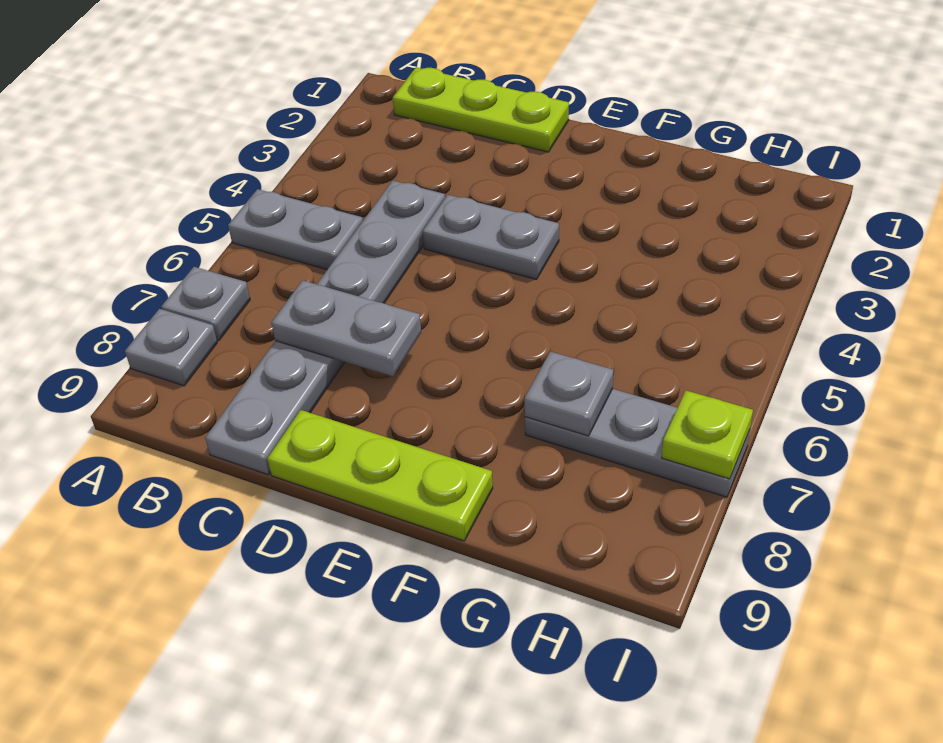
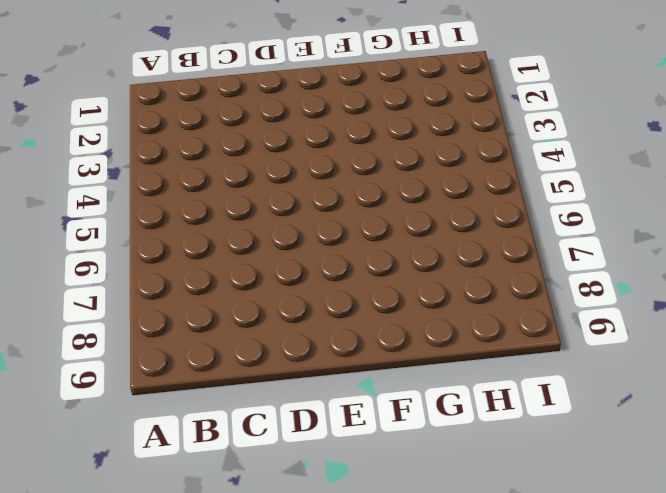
none -> grey 1x2 plate [228,189,363,270]
none -> grey 1x1 plate [161,267,250,340]

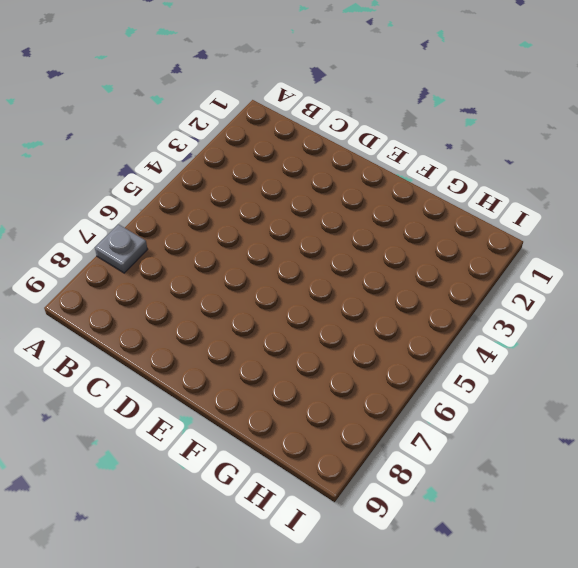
none -> grey 1x2 plate [228,189,363,270]
none -> grey 1x1 plate [125,309,217,386]

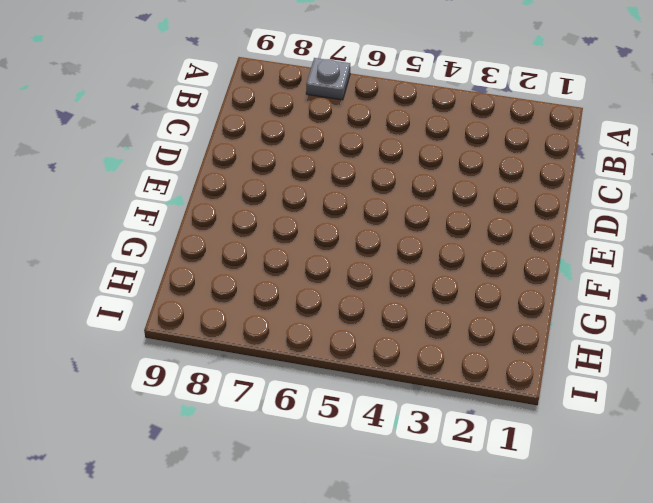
none -> grey 1x2 plate [228,189,363,270]
none -> grey 1x1 plate [125,309,217,386]

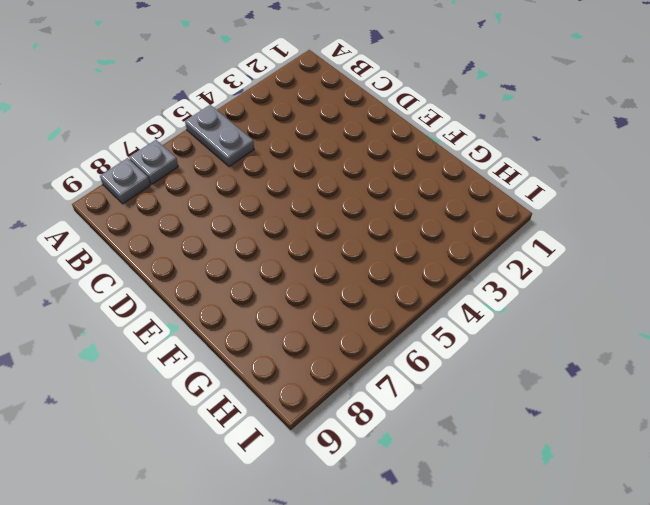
none -> lime 1x3 plate [393,67,569,152]
none -> grey 1x6 plate [205,181,445,475]

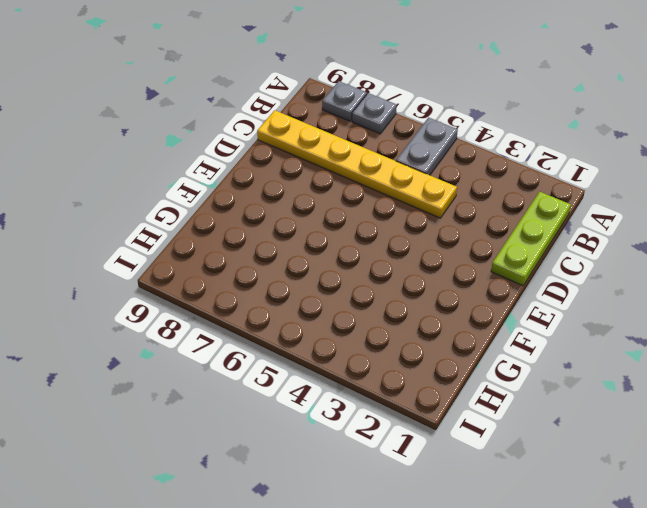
yellow 1x6 plate [257,110,457,218] -> grey 1x6 plate [205,181,445,475]
none -> grey 1x2 plate [423,195,559,280]
none -> lime 1x3 plate [267,410,493,541]

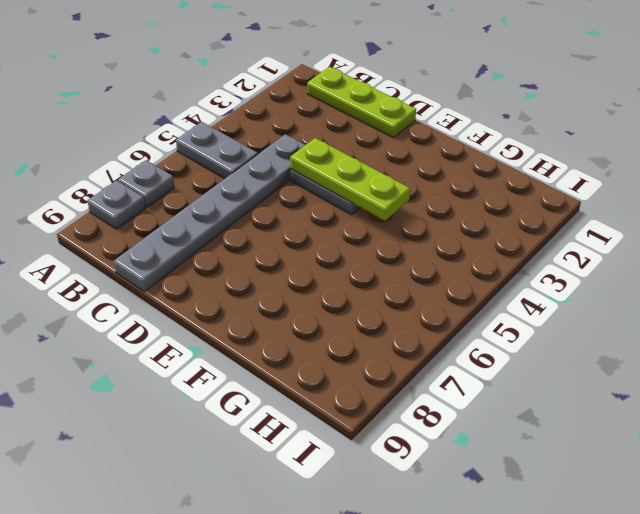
lime 1x3 plate [290,138,410,221] -> lime 1x3 plate moved to [267,410,493,541]
none -> grey 1x3 plate [525,389,750,497]
none -> grey 1x2 plate [271,280,421,376]

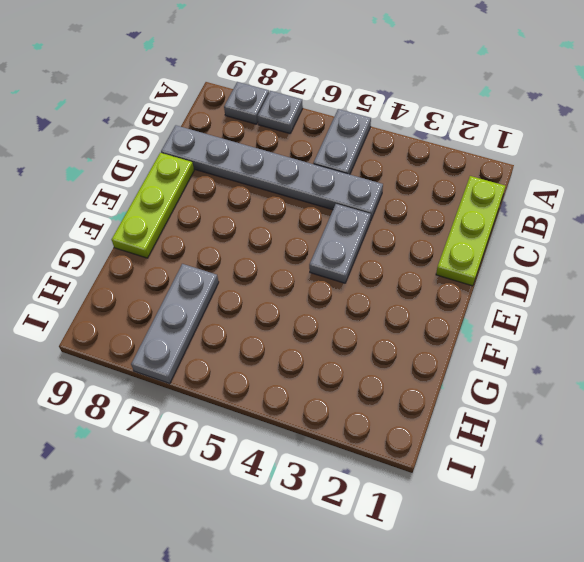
none -> grey 1x2 plate [271,280,421,376]
none -> grey 1x1 plate [524,351,613,436]

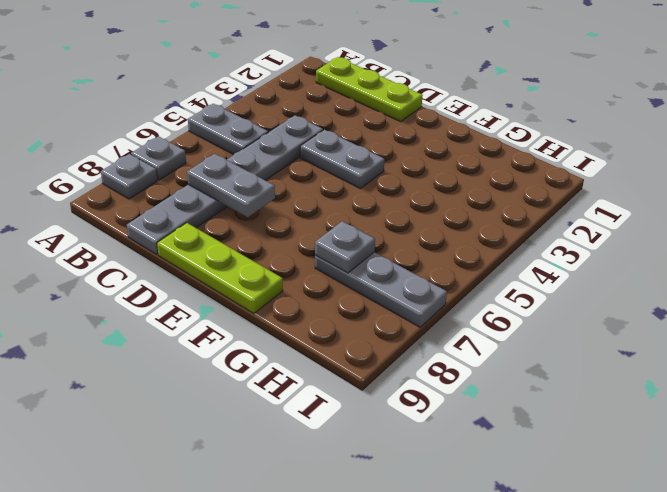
none -> lime 1x1 plate [662,391,753,479]

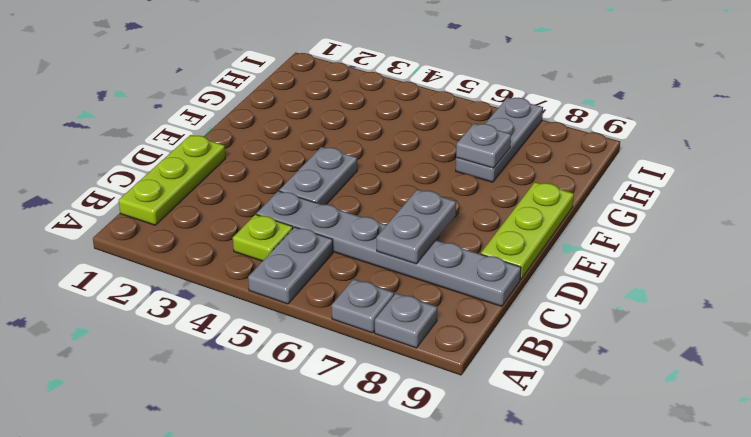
lime 1x1 plate [233,214,293,261] -> lime 1x1 plate moved to [662,391,753,479]

